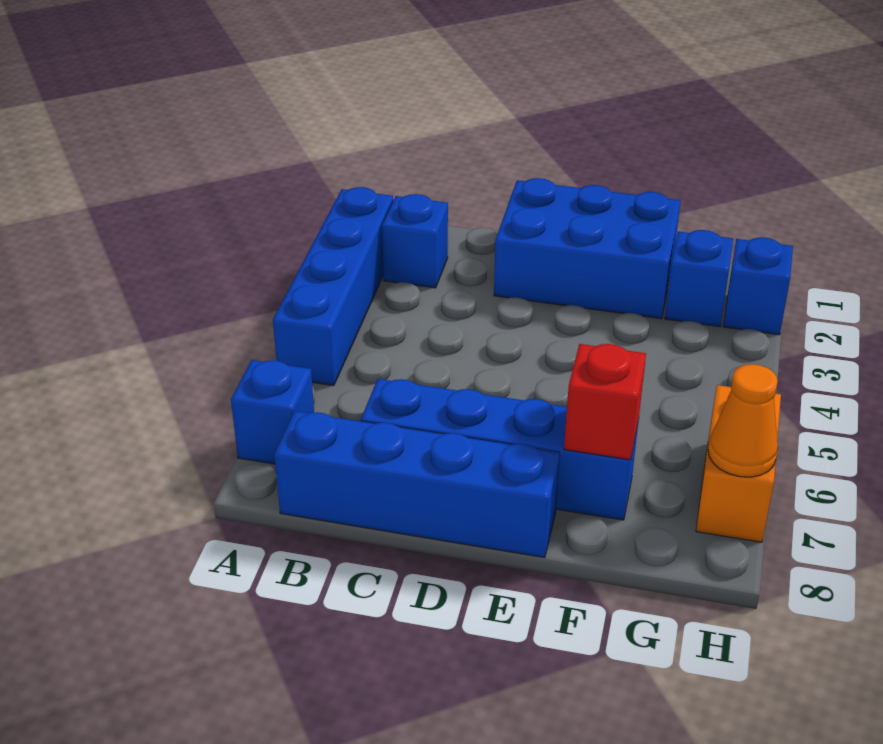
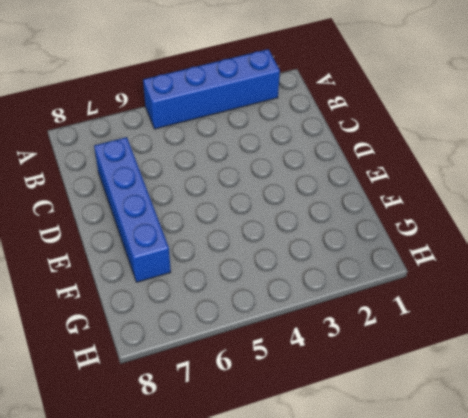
none -> blue 1x1 brick [231,360,314,464]
none -> blue 1x1 brick [382,194,448,288]

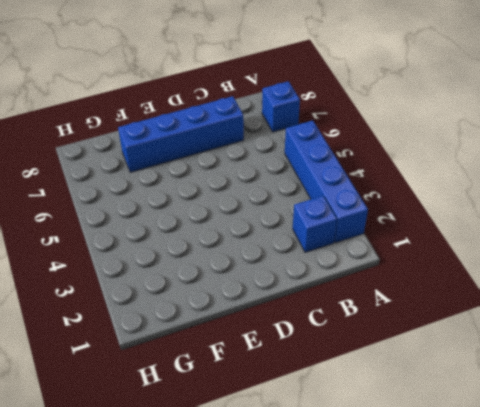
none -> blue 1x4 brick [274,411,560,558]
none -> blue 2x3 brick [494,178,680,319]

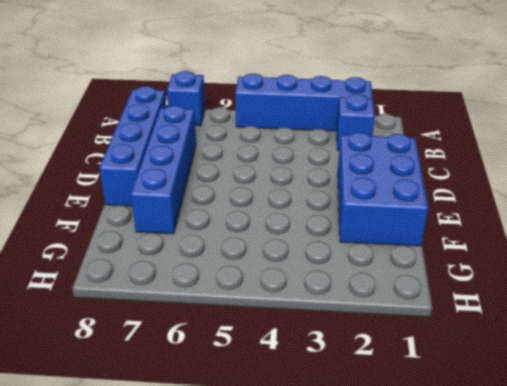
none -> blue 1x1 brick [665,230,733,327]
none -> blue 1x1 brick [723,237,793,335]

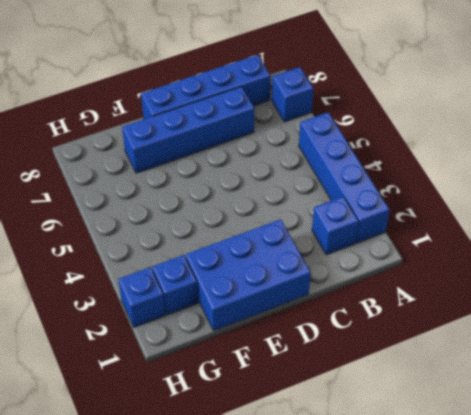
none -> orange 1x2 brick [696,385,781,542]
none -> red 1x1 brick [564,344,646,460]

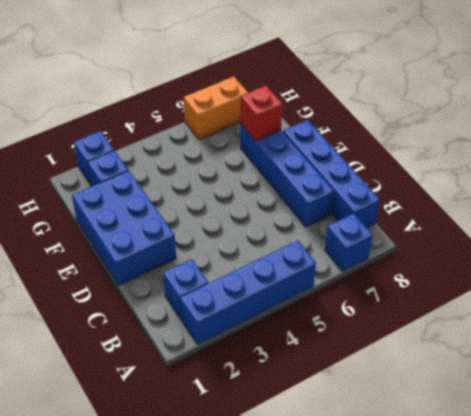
none -> orange 1x1 cone [708,364,778,477]

